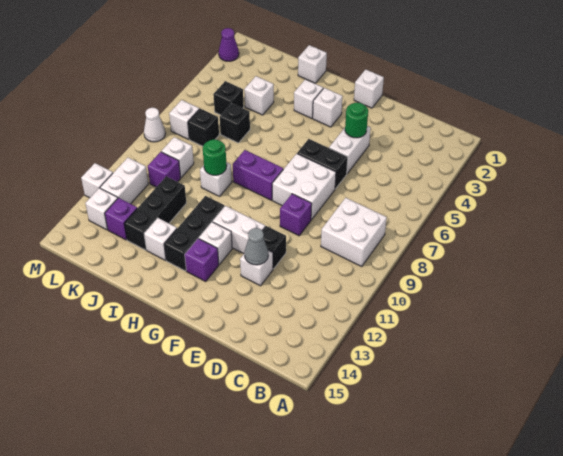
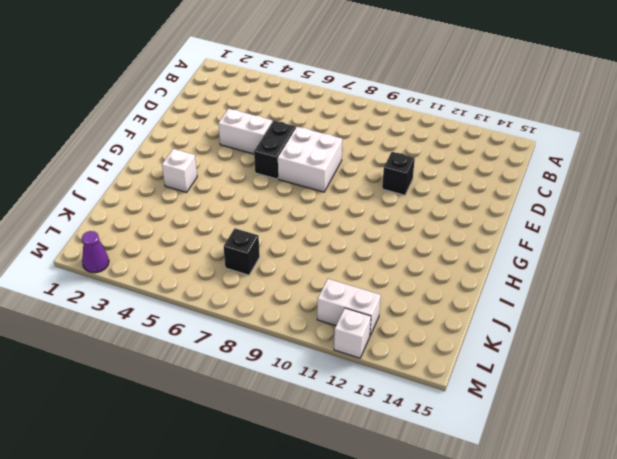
none -> white 2x2 brick [321,198,387,266]
none -> purple 1x1 brick [280,194,312,236]
none -> white 1x1 brick [240,250,273,286]
none -> white 1x1 brick [354,69,384,108]

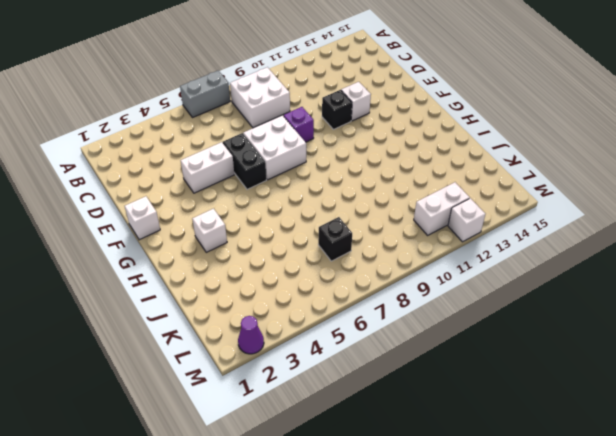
grey 1x2 brick [180,70,230,118] -> none
none -> white 1x2 brick [213,206,265,254]
none -> white 1x1 brick [313,88,342,127]
none -> purple 1x2 brick [233,150,283,200]
none -> white 1x1 brick [199,222,232,264]

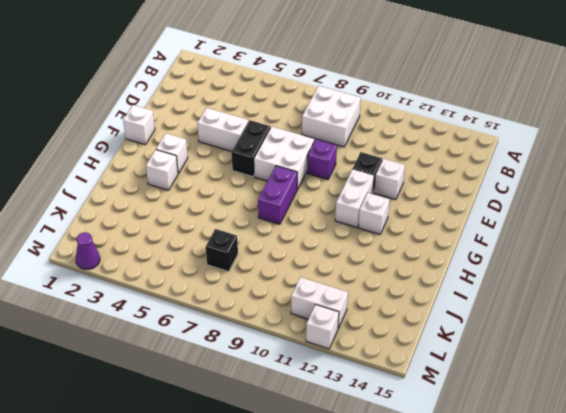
none -> purple 1x1 brick [185,238,219,281]
none -> black 1x3 brick [164,196,225,271]
none -> white 1x1 brick [298,45,327,83]
none -> white 1x1 brick [200,162,232,196]

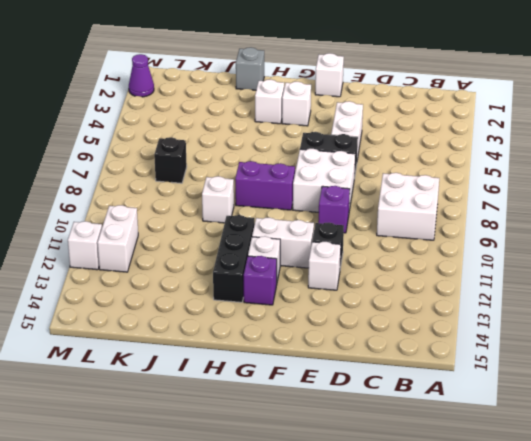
grey 1x1 brick [236,47,264,90] -> white 1x1 brick [298,45,327,83]
none -> white 1x1 brick [144,218,177,260]
none -> white 1x1 brick [244,76,274,115]
none -> black 1x1 brick [220,103,250,143]
none -> black 1x3 brick [124,176,186,250]

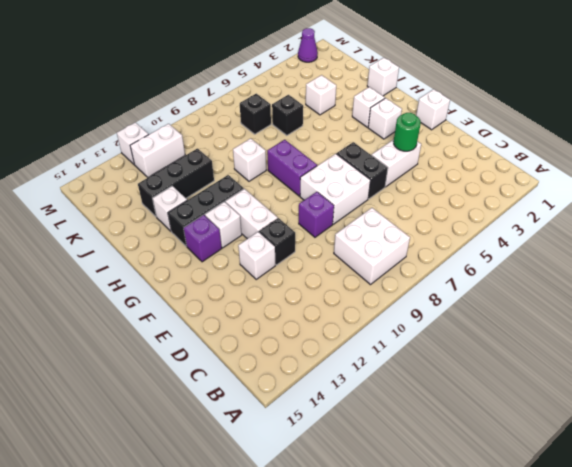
none -> black 1x1 brick [213,81,244,115]
none -> white 1x1 brick [161,137,194,177]
none -> purple 1x1 brick [148,152,181,187]
none -> purple 1x1 brick [105,198,137,240]

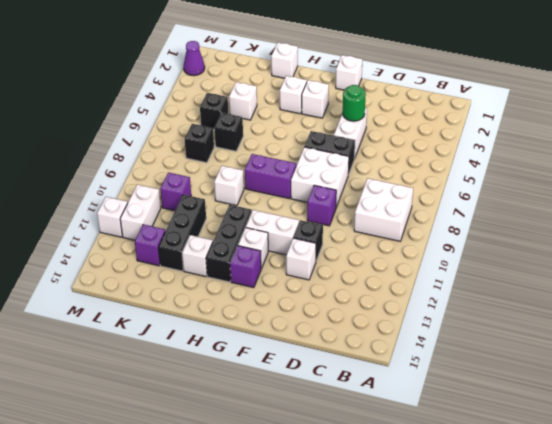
none -> white 1x1 brick [161,137,194,177]
none -> white 1x1 brick [169,100,199,139]
none -> white 1x1 brick [85,188,118,230]
none -> white 1x1 cone [144,108,165,142]

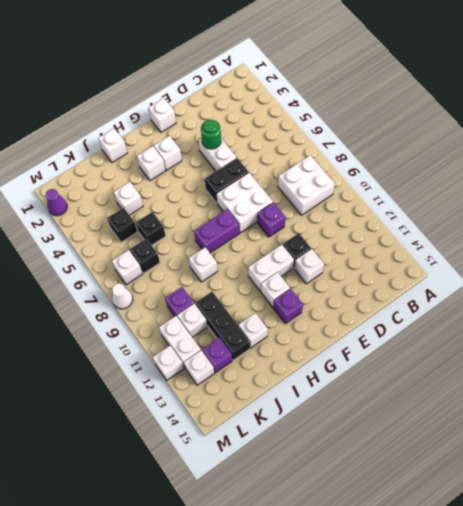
white 1x1 brick [177,304,207,337] -> white 1x1 brick moved to [161,137,194,177]
none -> black 1x3 brick [164,196,225,271]
none -> grey 1x1 cone [245,228,268,265]
none -> green 1x1 round brick [203,139,227,175]

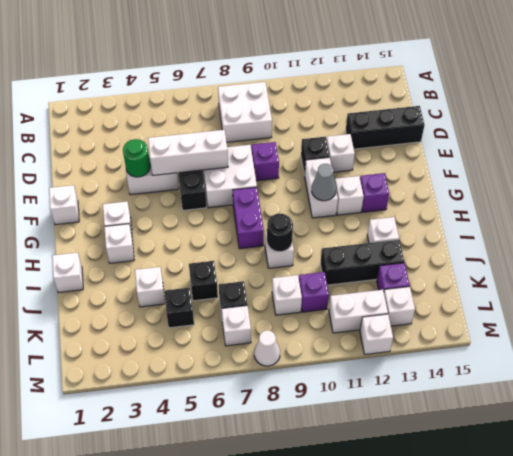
black 1x3 brick [346,106,425,149] -> black 1x3 brick moved to [164,196,225,271]
white 1x3 brick [148,130,228,175] -> none
grey 1x1 cone [312,164,336,201] -> grey 1x1 cone moved to [245,228,268,265]
black 1x1 round brick [267,214,293,252] -> green 1x1 round brick [203,139,227,175]
none -> purple 1x1 cone [219,28,239,61]

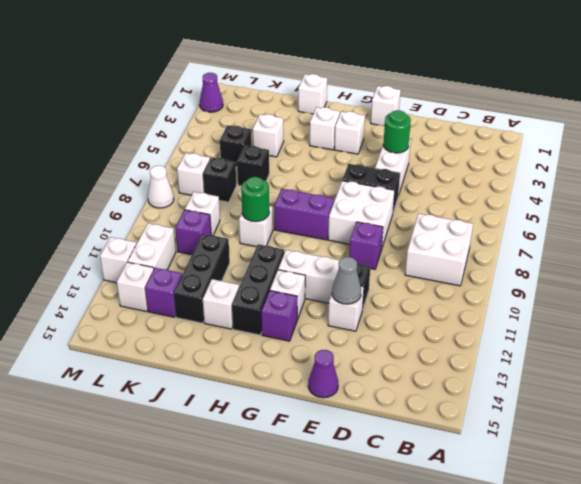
purple 1x1 cone [308,350,338,398] -> none

